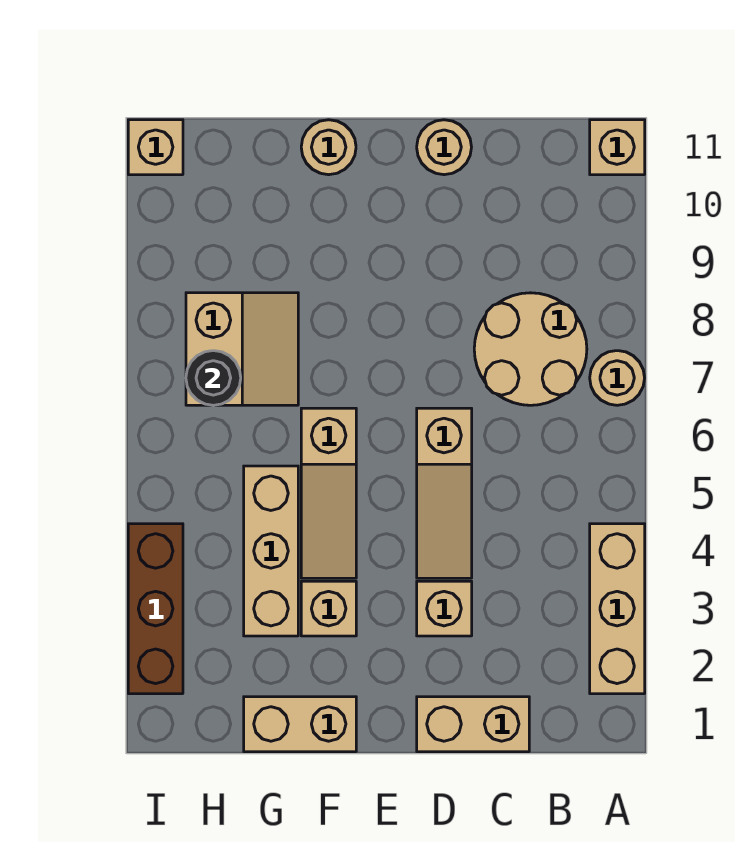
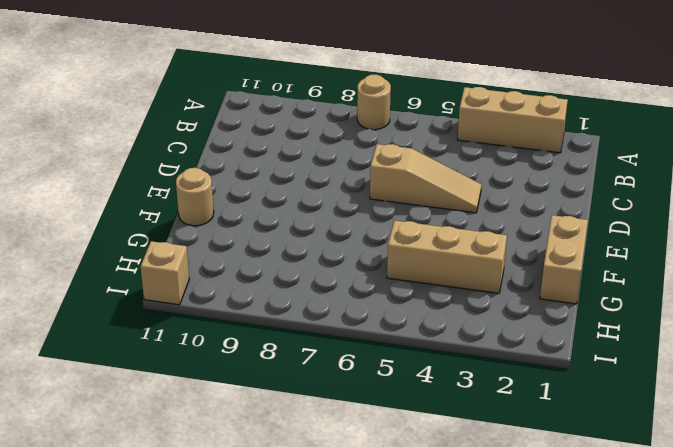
none -> tan 1x1 brick [590,120,645,175]
none -> tan 2x2 round brick [474,293,587,405]
none -> tan 1x2 brick [417,697,529,752]

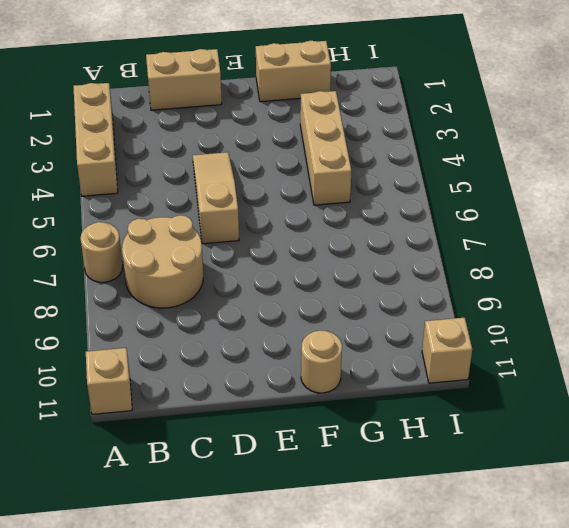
none -> tan 1x1 brick [417,581,472,636]
none -> tan 1x1 round brick [417,120,471,175]
none -> tan 1x1 brick [301,581,356,636]

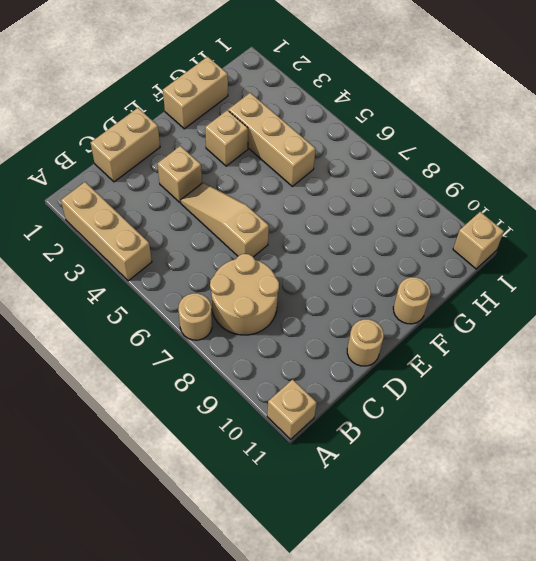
none -> tan 1x3 slope [301,408,356,578]
none -> tan 2x2 slope [186,293,298,405]
none -> brown 1x3 brick [128,524,183,694]

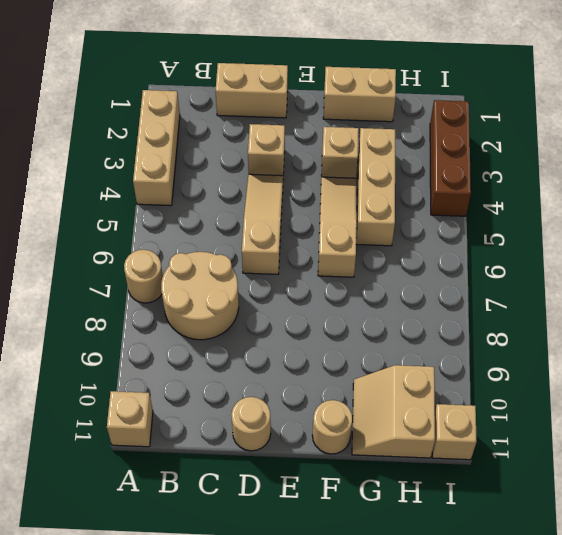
tan 2x2 slope [352,365,435,458] -> tan 2x2 slope moved to [186,293,298,405]
none -> black 1x1 round brick [186,351,241,405]

